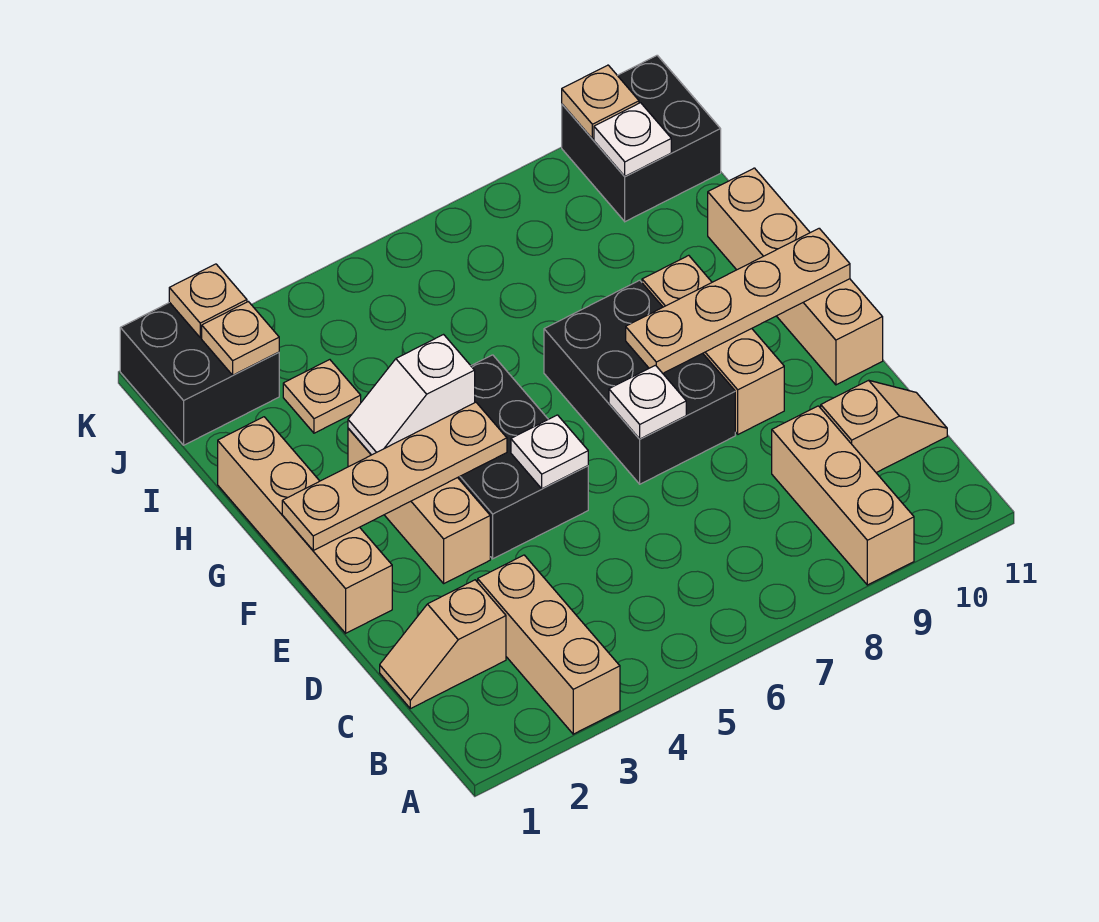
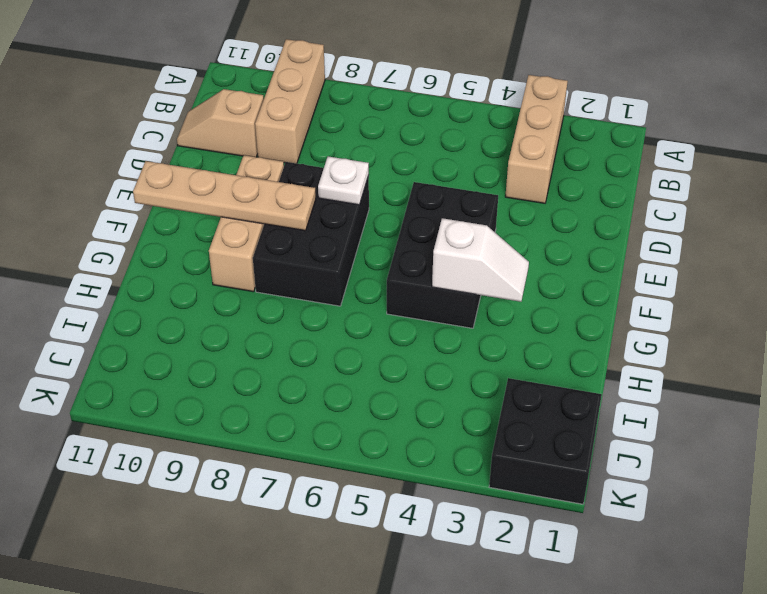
none -> tan 1x2 slope [380,580,506,709]
none -> tan 1x4 brick [218,417,392,633]
none -> tan 1x3 brick [348,428,490,583]

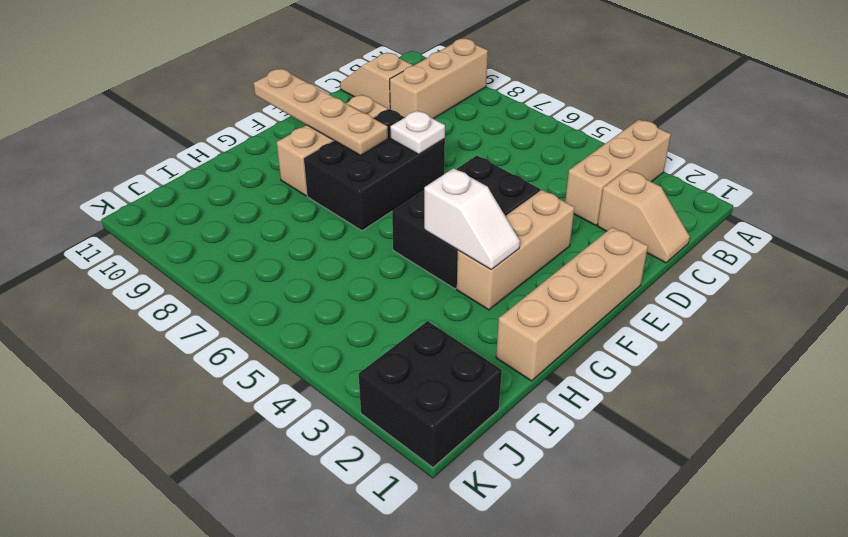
none -> tan 1x4 brick [708,168,883,385]
none -> tan 1x1 plate [283,360,361,433]
none -> black 2x2 brick [562,55,721,222]

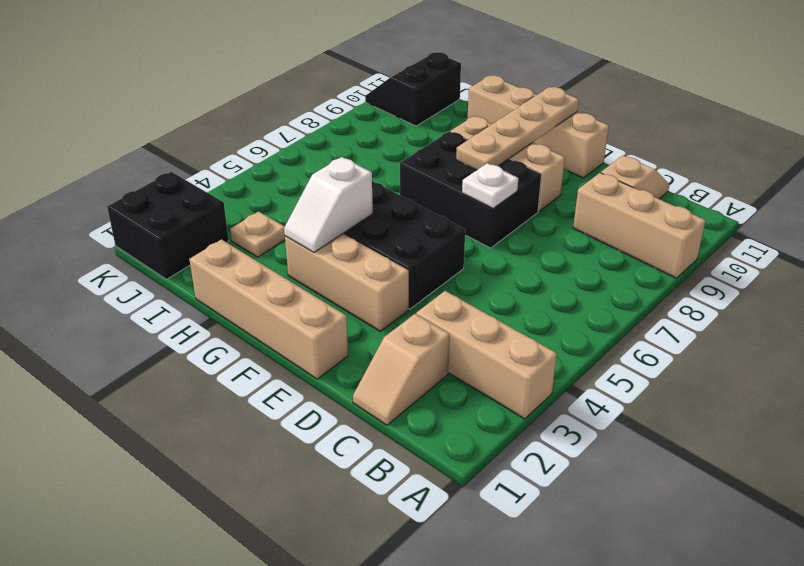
black 2x2 slope [365,52,461,126] -> black 2x2 brick [562,55,721,222]
none -> white 1x1 plate [511,415,588,489]
none -> tan 1x4 plate [282,402,507,550]
none -> tan 1x1 plate [202,302,279,375]

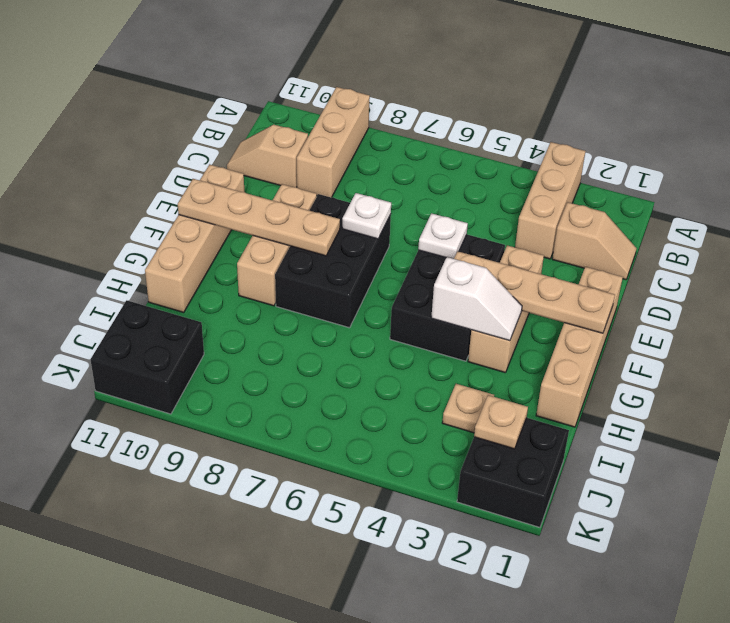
none -> white 1x1 plate [594,103,671,176]
none -> tan 1x1 plate [169,264,247,338]
none -> tan 1x1 plate [562,65,639,139]

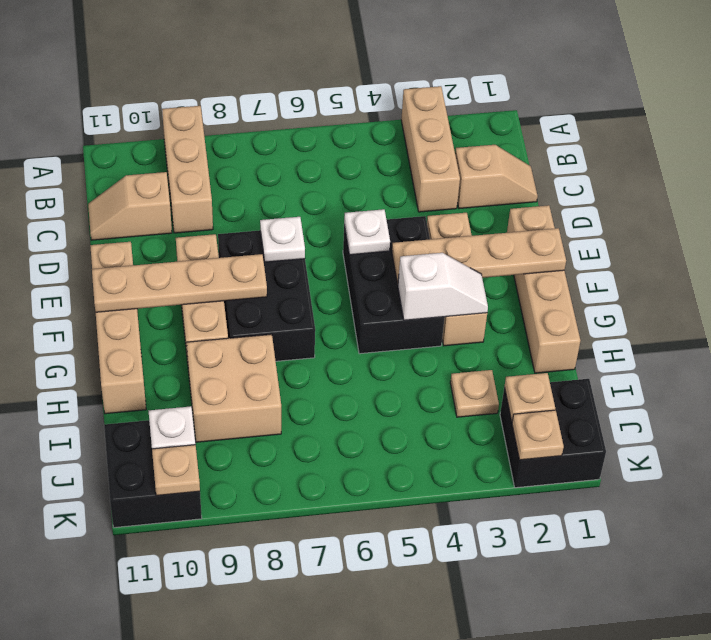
tan 2x2 brick [187,334,281,442] -> none

